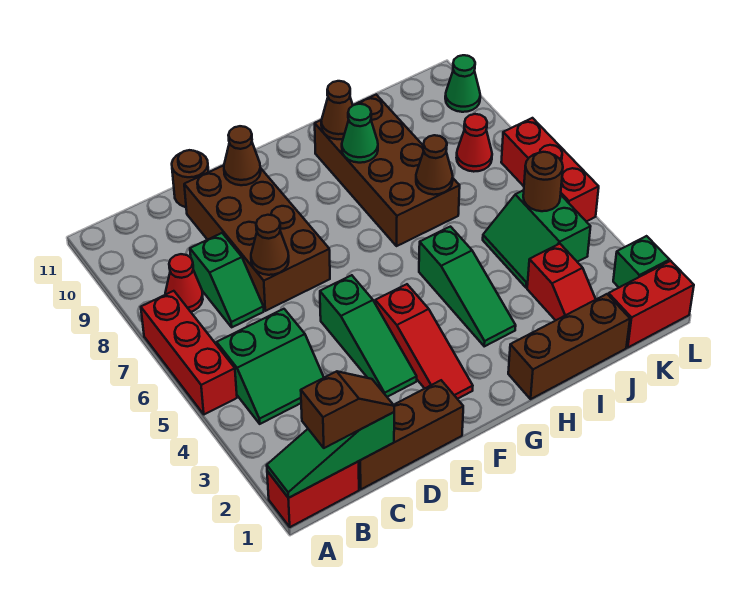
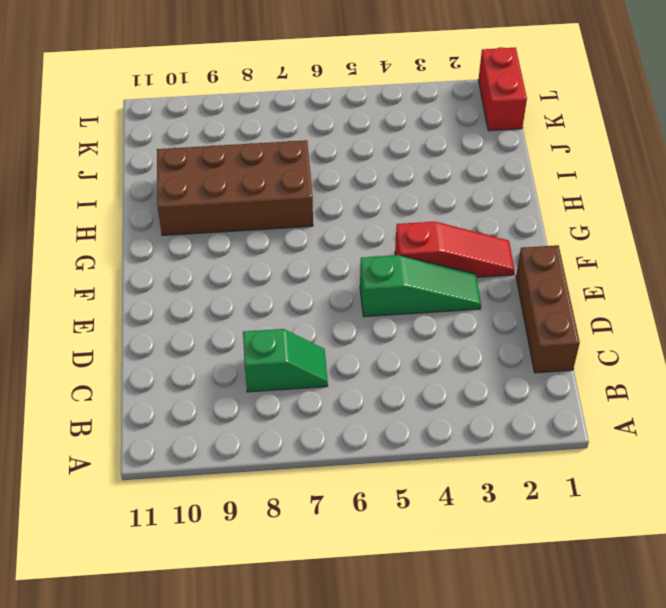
none -> red 1x2 brick [267,461,359,527]
none -> red 1x3 brick [141,291,237,414]
none -> green 2x2 slope [217,309,324,424]

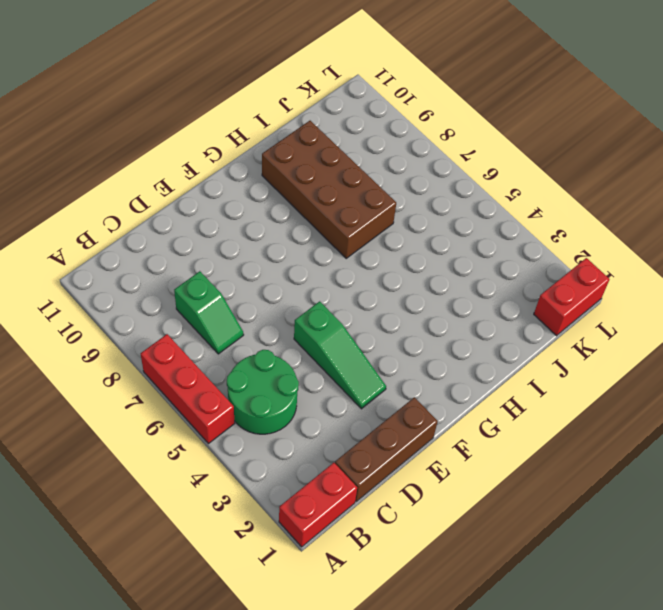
green 2x2 round brick [227,350,299,434] -> green 2x2 slope [217,309,324,424]
none -> red 1x1 cone [165,254,203,312]
none -> brown 2x4 brick [184,165,330,311]
none -> brown 1x1 round brick [172,150,209,207]

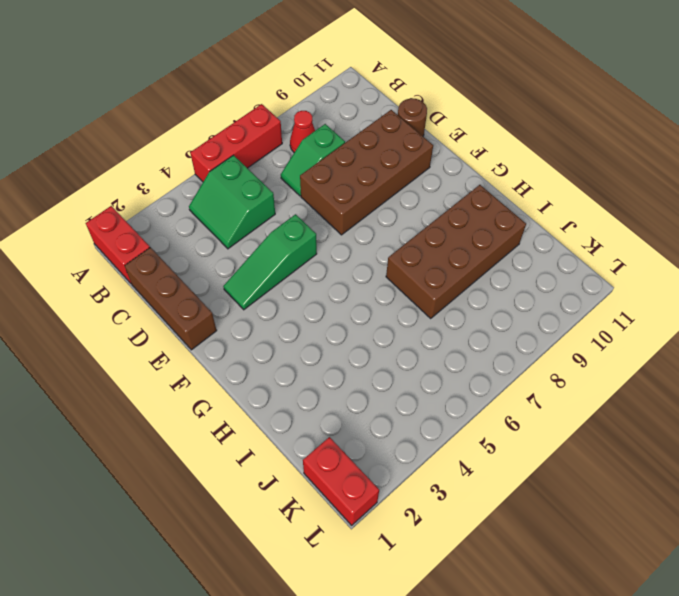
none -> red 1x3 slope [375,284,473,399]
none -> brown 1x3 brick [508,294,630,399]
none -> green 1x3 slope [419,227,516,346]

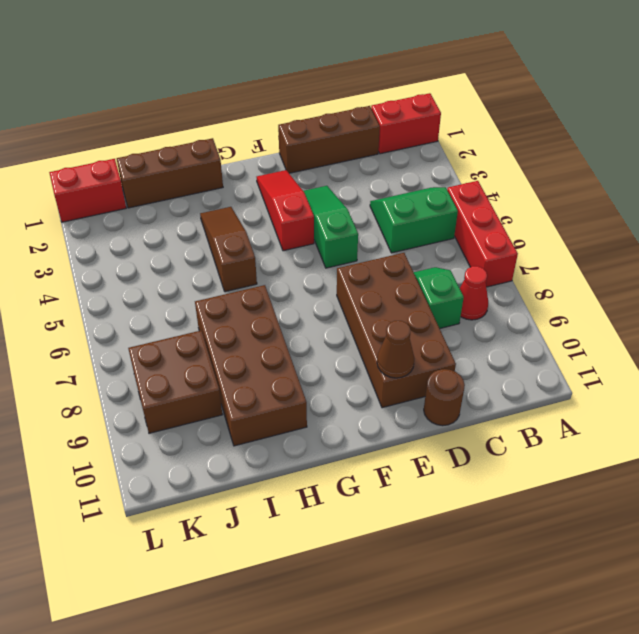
brown 1x3 slope [200,207,257,292] -> green 1x3 slope [419,227,516,346]
brown 2x2 brick [128,331,222,433] -> red 1x1 cone [456,114,492,172]
none -> red 1x2 slope [527,244,596,320]
none -> green 2x2 slope [483,190,591,288]
none -> green 1x1 brick [613,236,669,287]

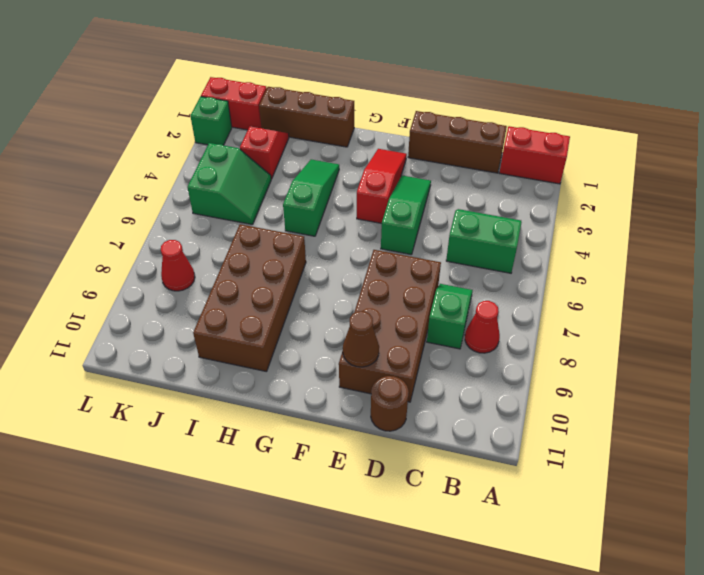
none -> red 1x3 brick [141,291,237,414]
none -> red 1x3 brick [501,118,599,222]
none -> green 1x1 cone [445,55,480,112]

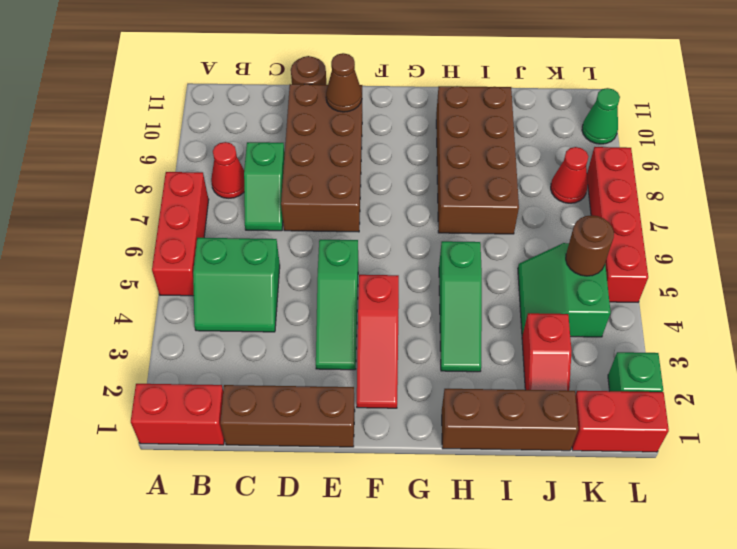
red 1x4 brick [587,147,648,302] -> red 1x3 brick [501,118,599,222]
none -> green 1x3 slope [267,412,394,498]
none -> brown 1x1 cone [251,215,289,275]
none -> green 1x1 cone [342,104,378,163]

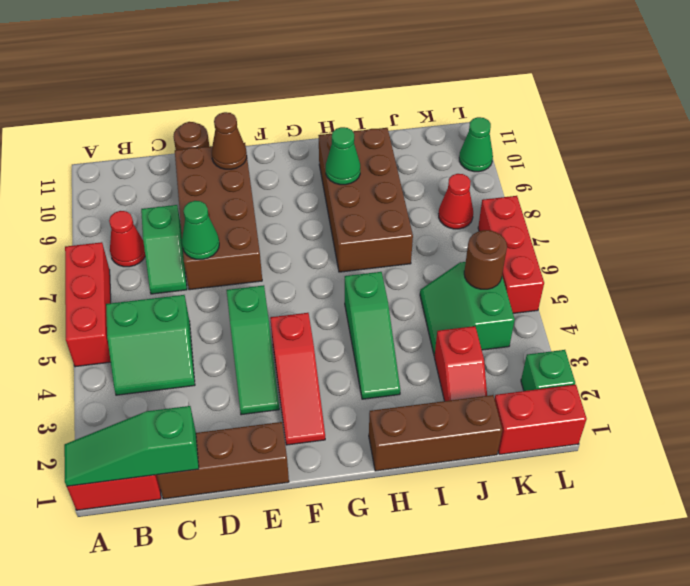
green 1x1 cone [182,201,219,259] -> brown 1x1 cone [251,215,289,275]
none -> brown 1x1 cone [321,81,353,139]
none -> brown 1x1 cone [416,135,453,195]
none -> brown 1x2 slope [301,371,394,448]

